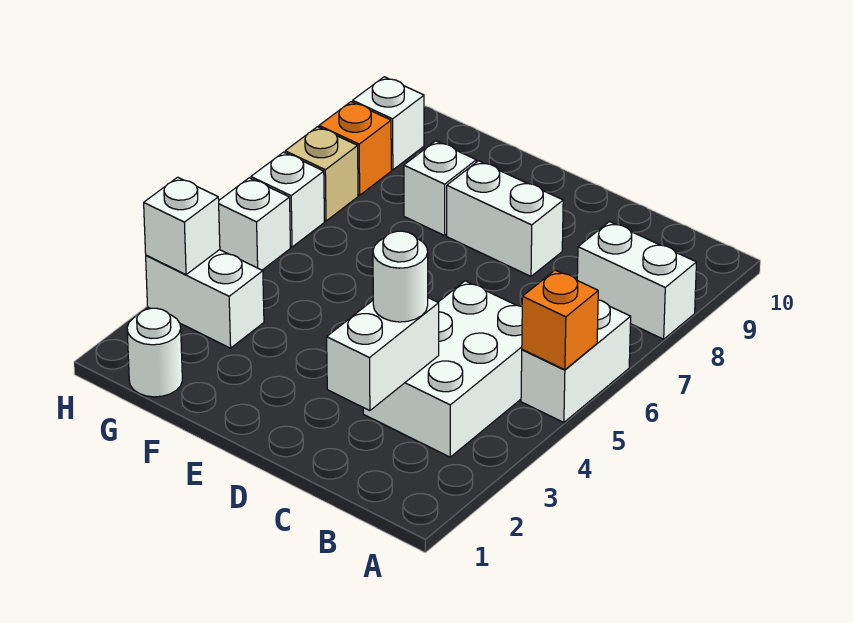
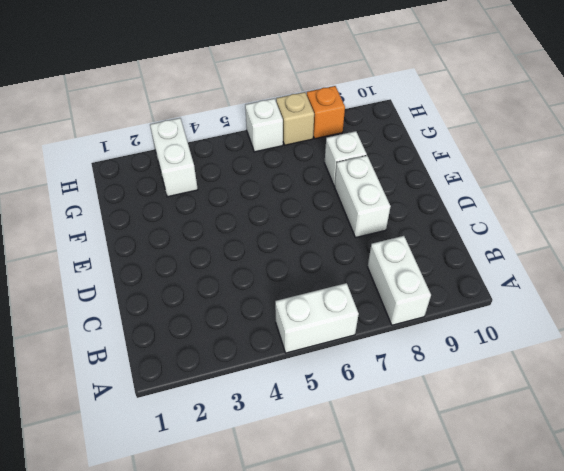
none -> white 2x3 brick [363,281,522,457]
none -> white 1x1 round brick [127,308,182,397]
none -> white 1x1 brick [219,178,290,270]

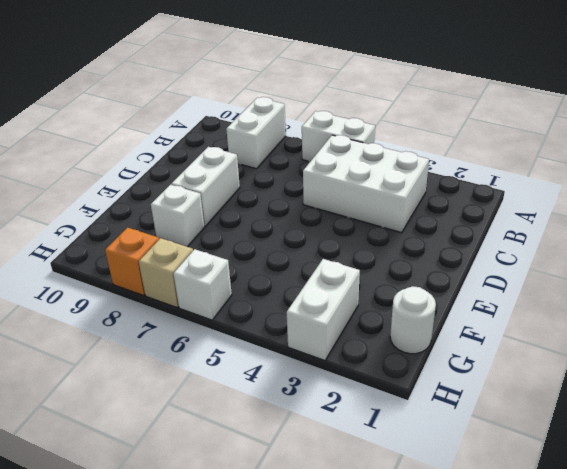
none -> white 1x1 brick [219,178,290,270]
none -> white 1x1 brick [353,77,424,170]
none -> orange 1x1 brick [522,270,598,370]

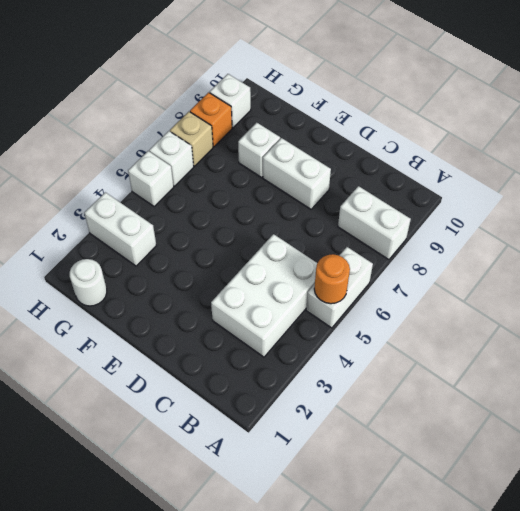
orange 1x1 round brick [314,254,350,304] -> orange 1x1 brick [522,270,598,370]
none -> white 1x2 brick [327,298,439,411]
none -> white 1x1 brick [144,177,220,275]
none -> white 1x1 round brick [373,231,428,322]

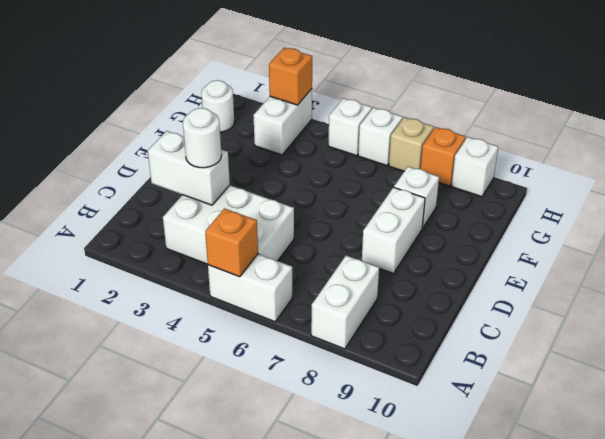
orange 1x1 brick [269,48,312,105] -> white 1x1 brick [144,177,220,275]

